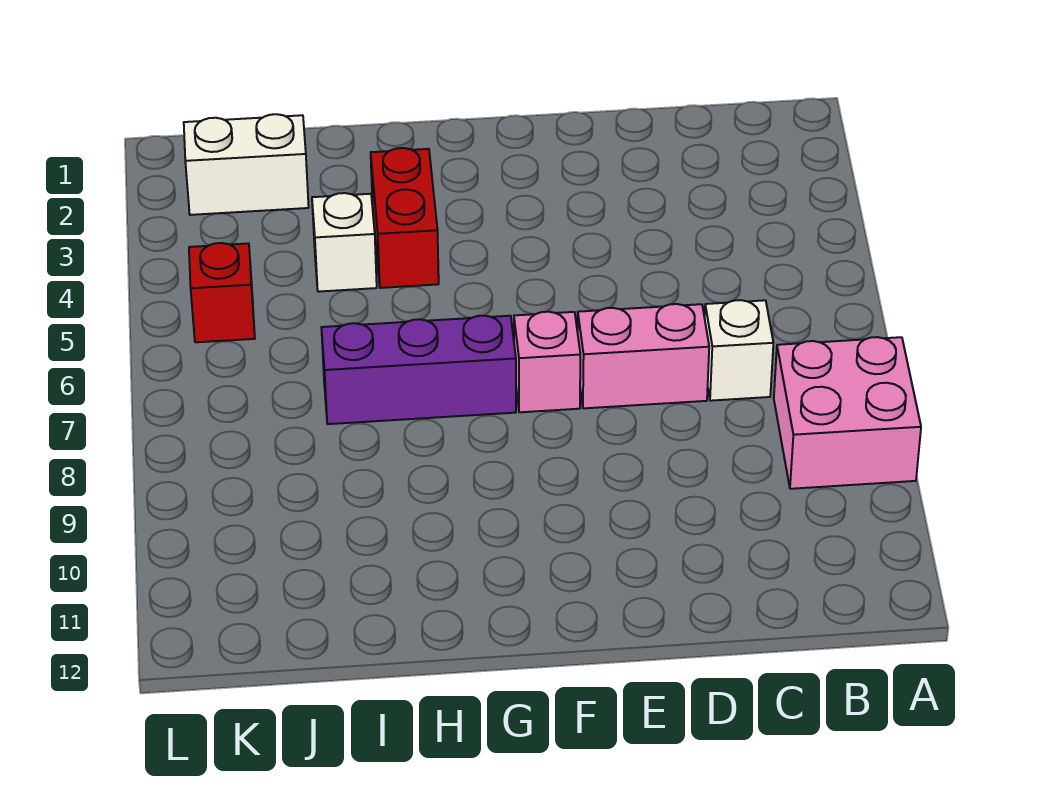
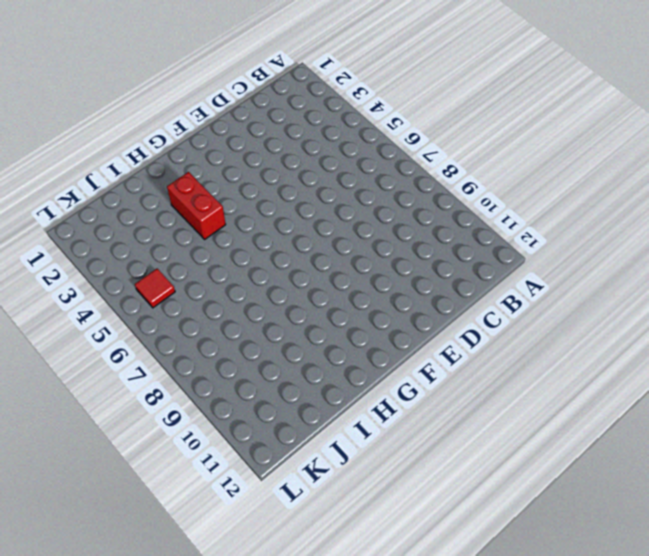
red 1x1 tile [135,269,175,308] -> red 1x1 brick [189,243,255,342]
none -> pink 2x2 brick [774,337,921,489]
none -> white 1x1 brick [705,300,773,401]

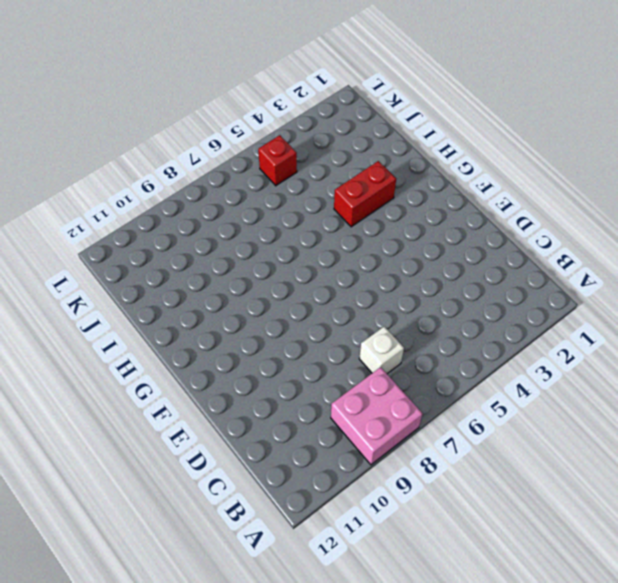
none -> pink 1x2 brick [578,304,709,408]
none -> pink 1x1 brick [514,312,580,412]

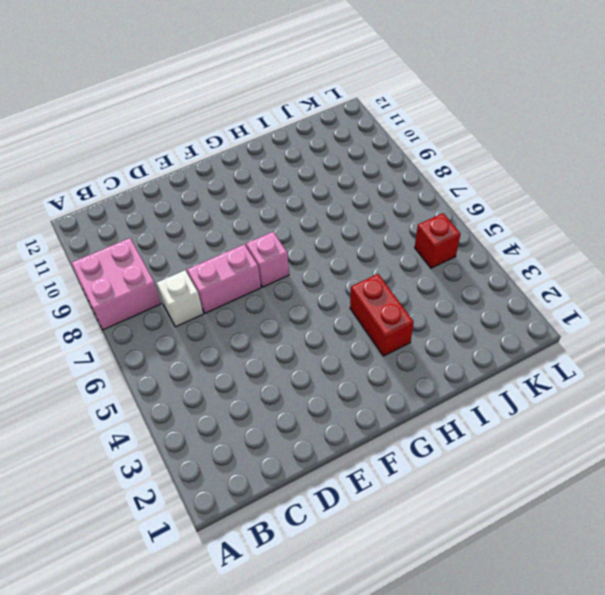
none -> purple 1x3 brick [321,316,516,424]
none -> white 1x1 brick [312,193,377,292]

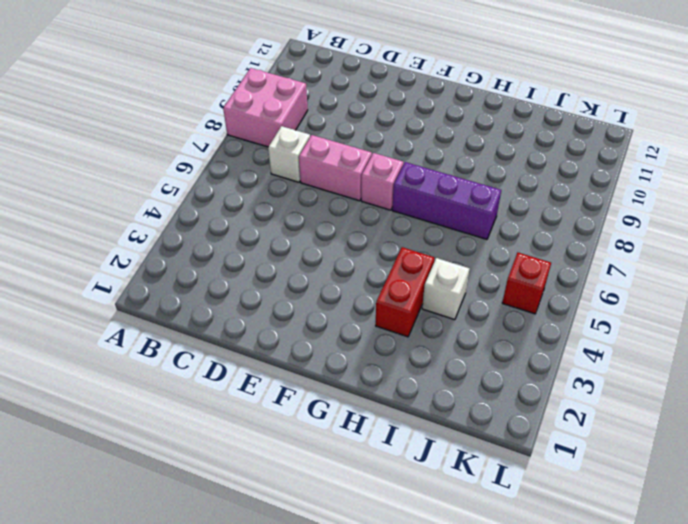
none -> white 1x2 brick [184,114,309,215]

